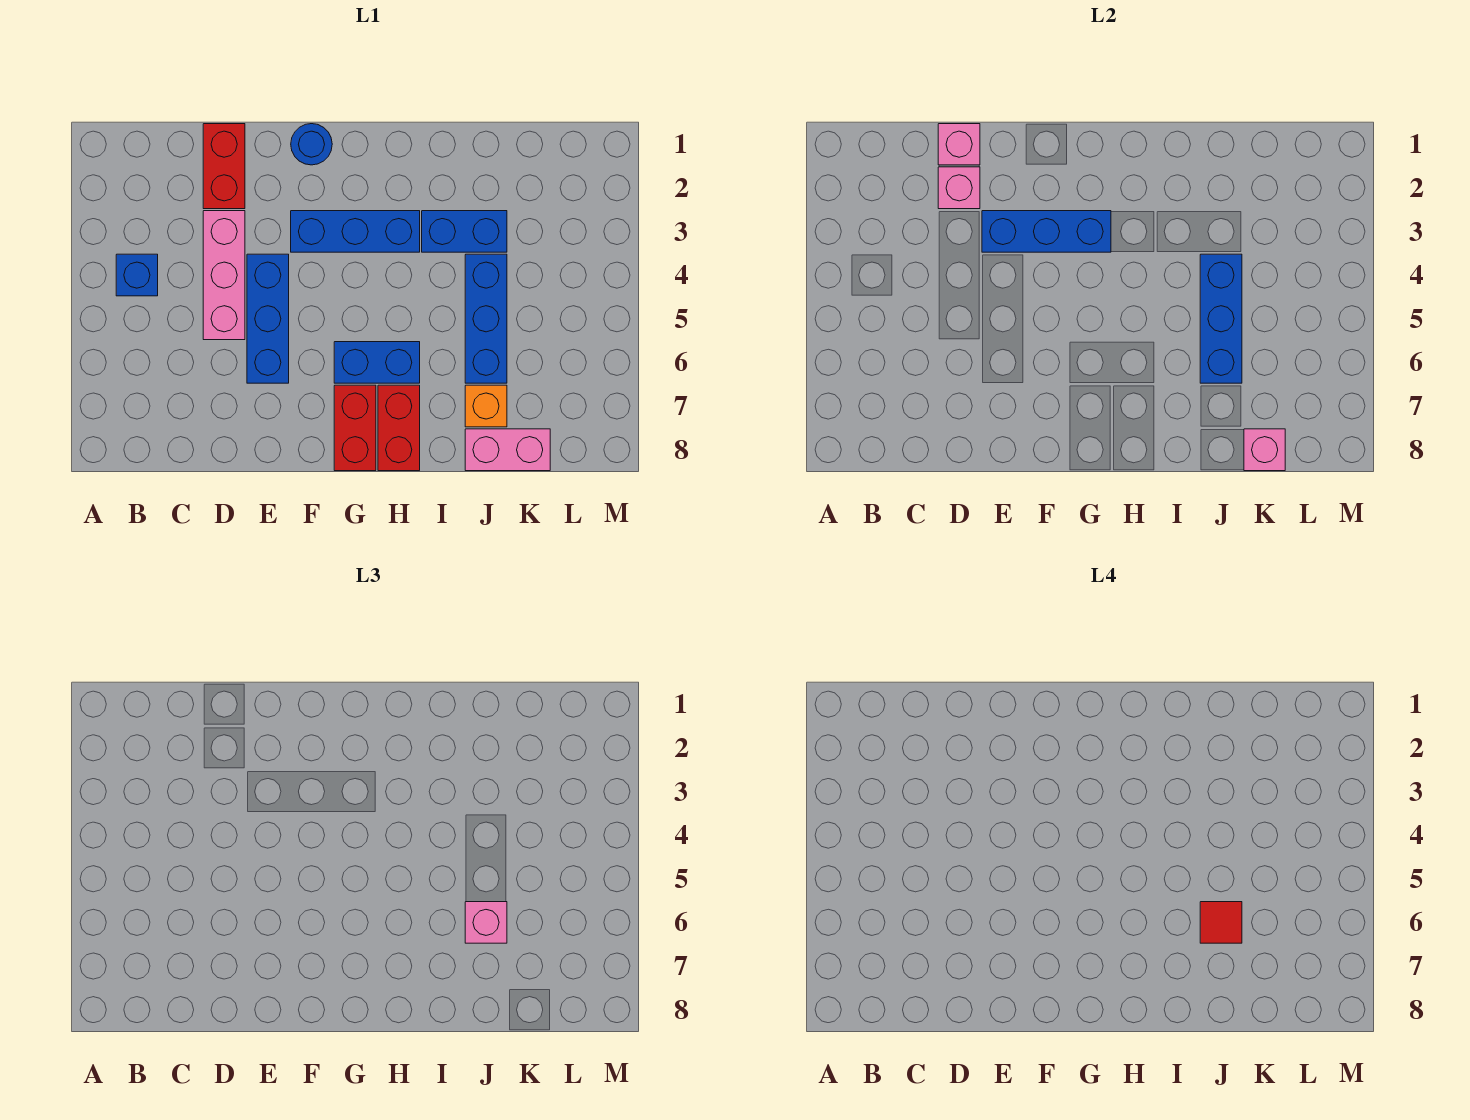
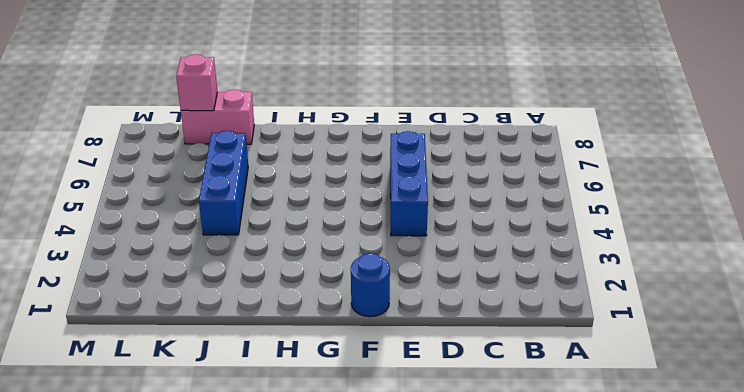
none -> blue 1x1 brick [116,254,158,296]
none -> red 1x2 brick [203,124,245,209]
none -> pink 1x3 brick [203,211,245,340]

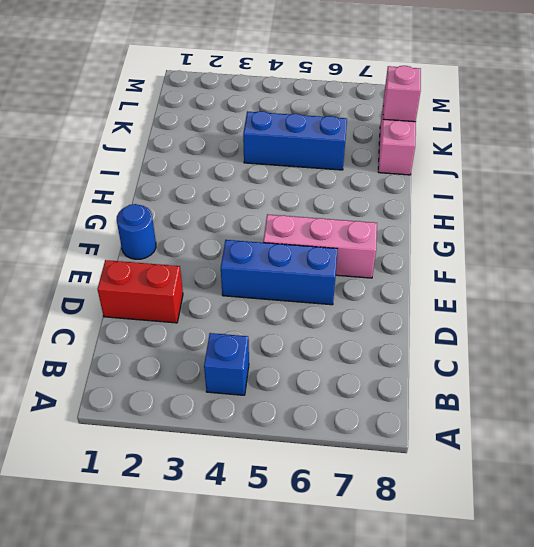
pink 1x3 brick [263,214,377,278] -> pink 1x3 brick moved to [203,211,245,340]
none -> blue 1x3 brick [291,211,420,252]
none -> blue 1x2 brick [334,342,420,383]
none -> red 1x2 brick [334,385,376,471]

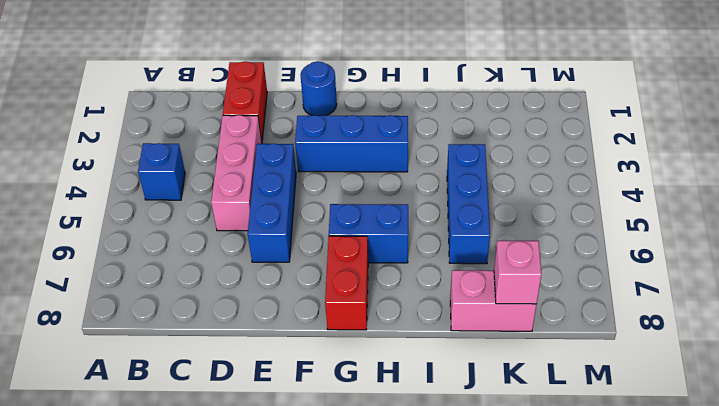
none -> red 1x2 brick [378,385,420,471]
none -> blue 1x2 brick [422,211,507,252]
none -> orange 1x1 brick [465,385,507,427]

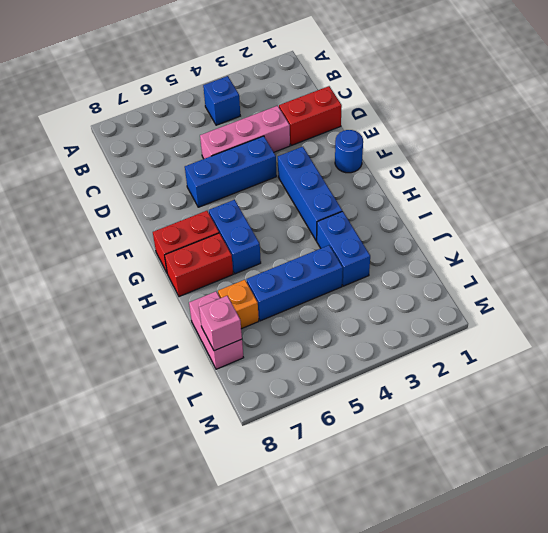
none -> pink 1x1 brick [938,124,980,165]
none -> pink 1x1 brick [938,167,980,209]
none -> blue 1x3 brick [982,211,1111,252]

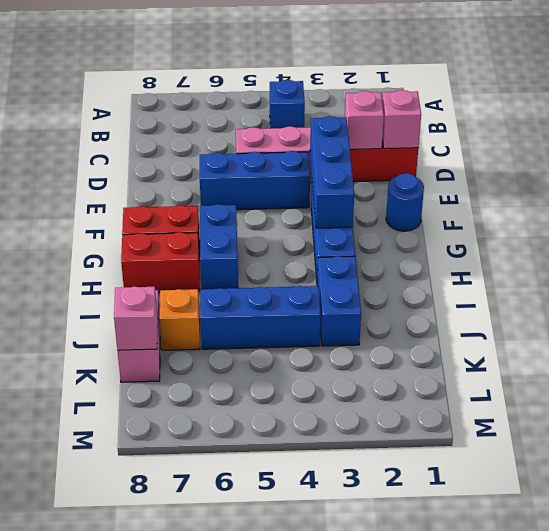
none -> blue 1x3 brick [1200,254,1242,383]
none -> pink 1x1 brick [465,902,507,943]
none -> red 1x1 tile [1200,902,1242,943]

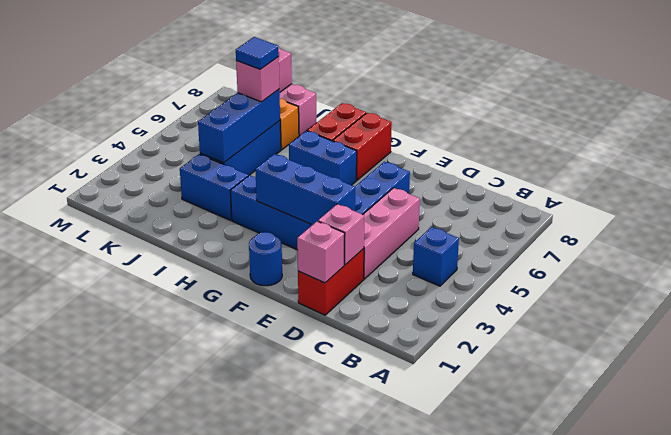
blue 1x1 tile [236,37,279,69] -> red 1x1 tile [1200,902,1242,943]

